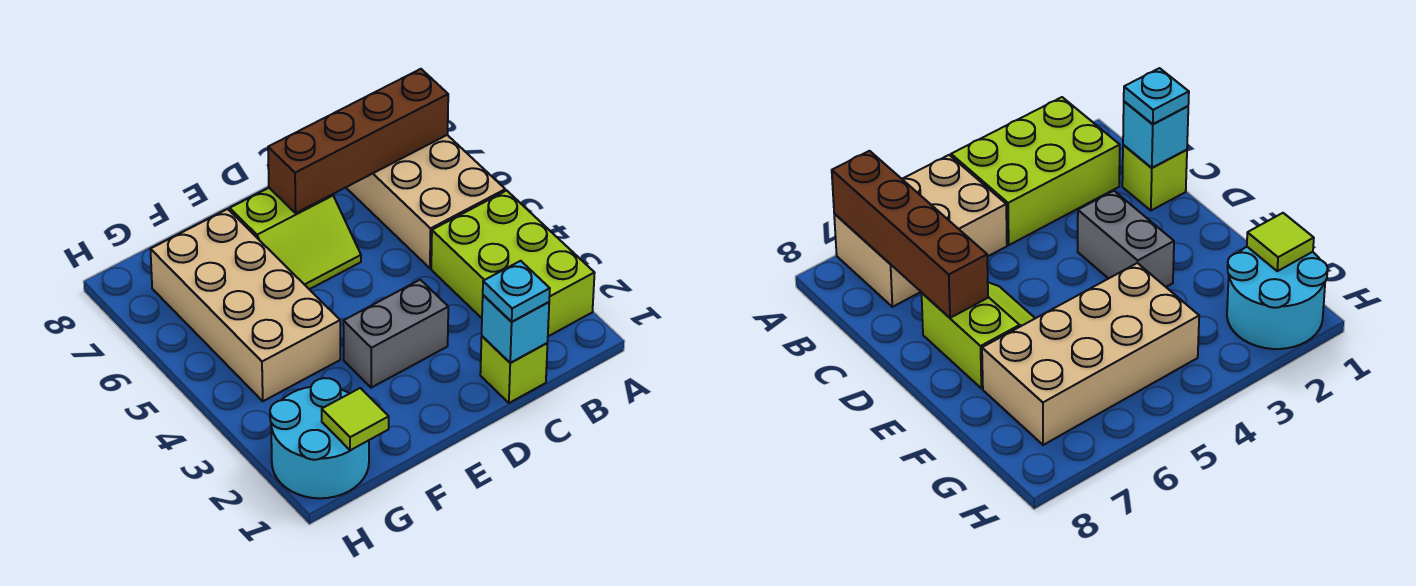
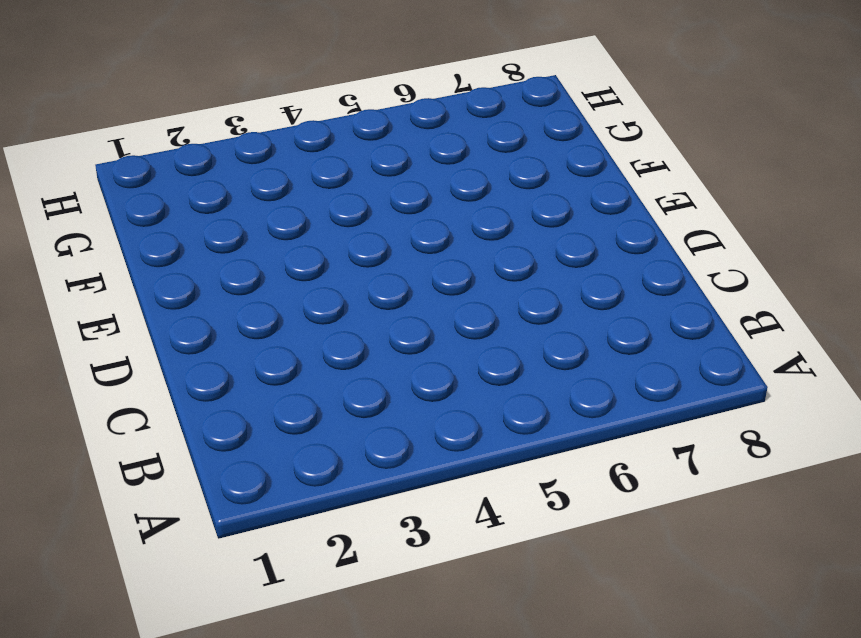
none -> lime 2x3 brick [431,191,595,336]
none -> tan 2x3 brick [346,135,505,268]

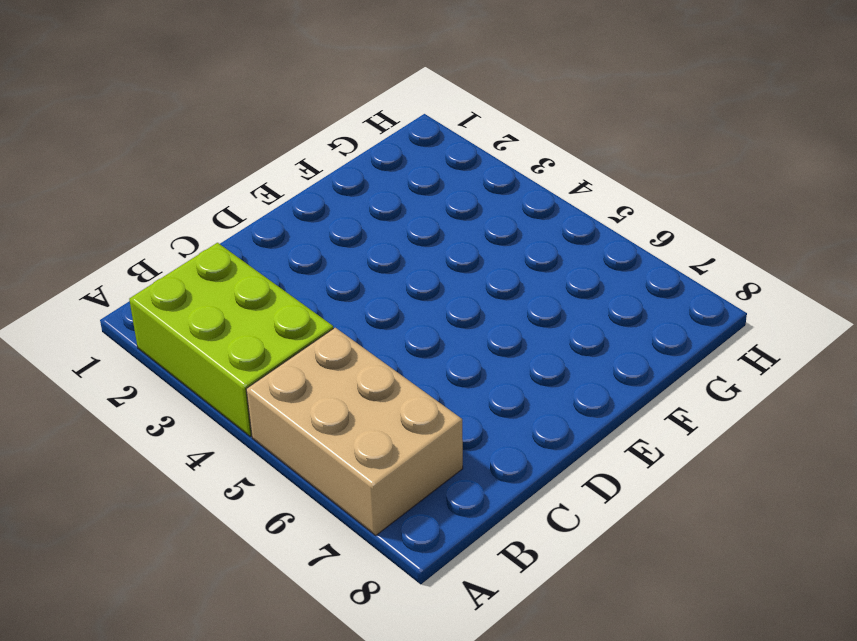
none -> lime 1x1 brick [480,336,548,403]
none -> grey 1x2 brick [343,280,448,388]

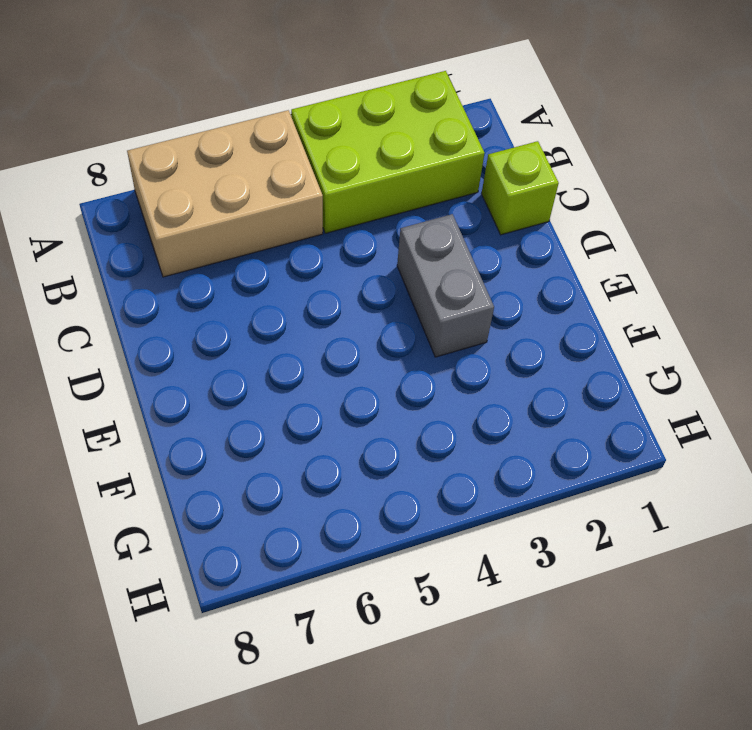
none -> lime 2x2 slope [230,188,361,289]
none -> tan 2x4 brick [150,209,340,401]

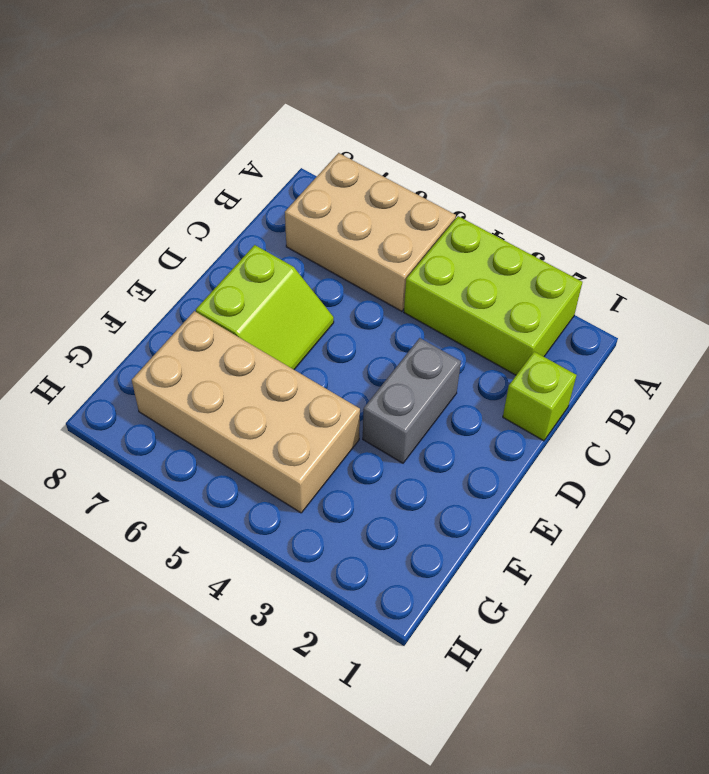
none -> cyan 2x2 round brick [270,378,369,498]
none -> brown 1x4 brick [268,69,448,213]

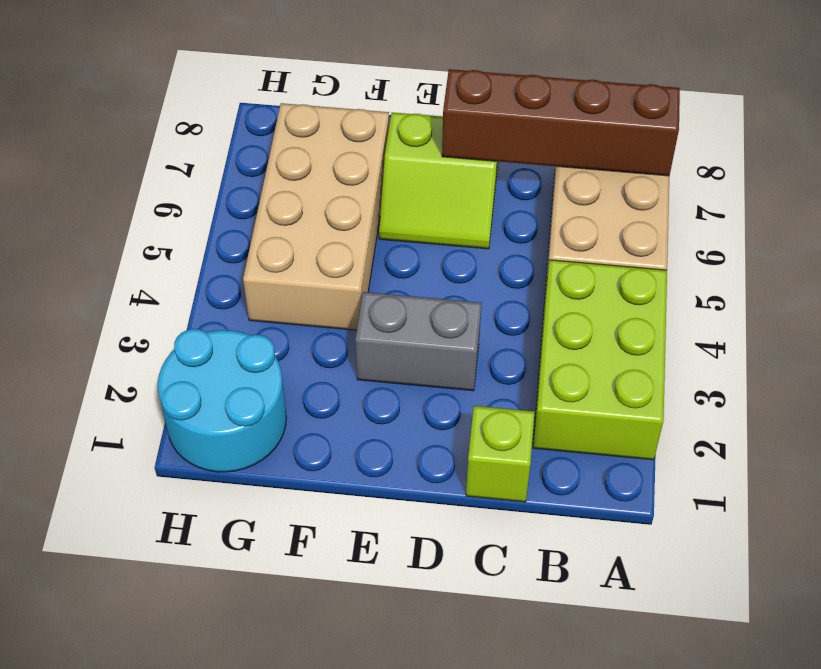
none -> cyan 1x1 brick [482,295,549,363]
none -> lime 1x1 tile [322,388,389,450]

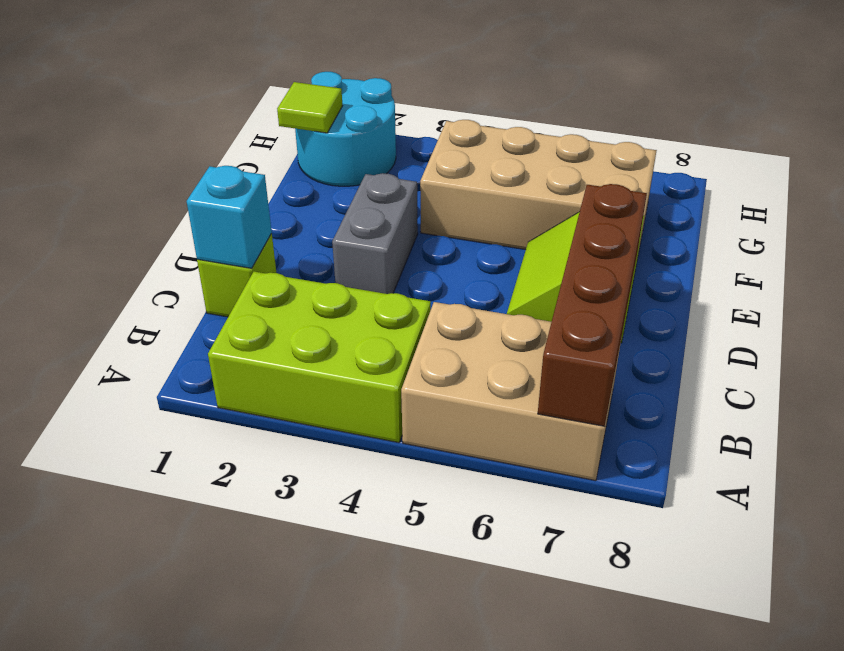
none -> cyan 1x1 plate [483,261,550,322]

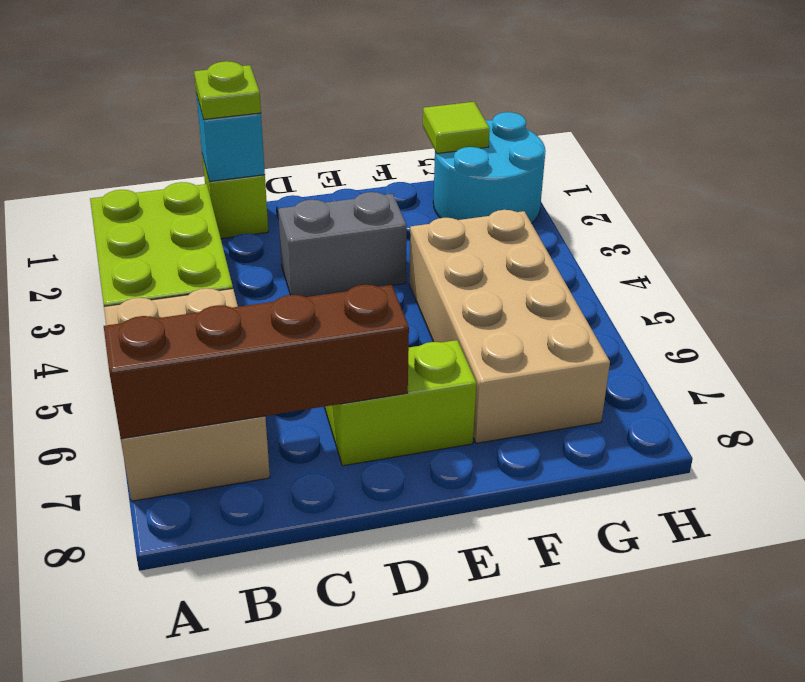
lime 1x1 plate [194,61,261,120] -> cyan 1x1 plate [483,261,550,322]

